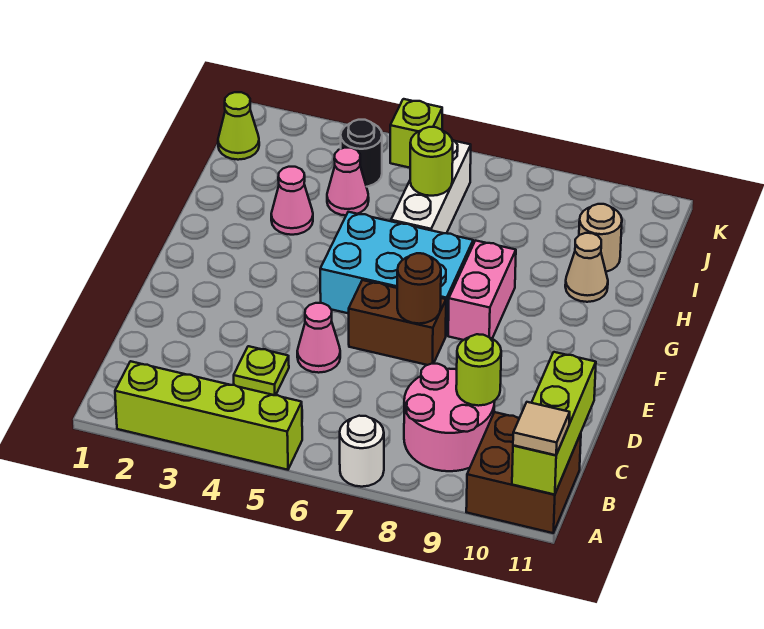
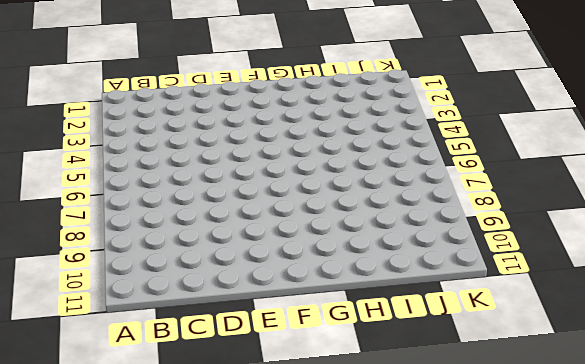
none -> lime 1x4 brick [115,361,302,470]
none -> white 1x1 round brick [340,416,384,487]
none -> brown 2x2 brick [466,412,581,533]

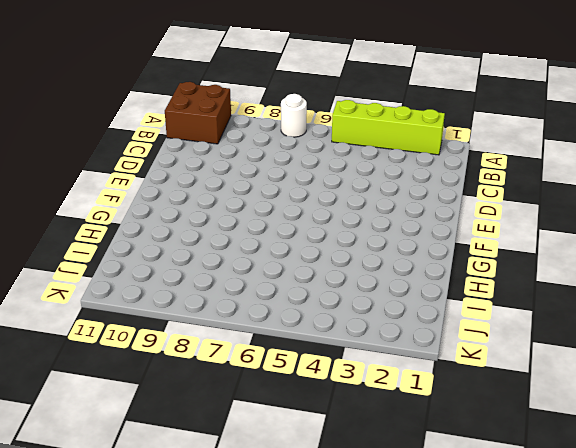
none -> pink 2x2 round brick [404,364,495,471]
none -> lime 1x1 plate [234,346,289,395]
none -> pink 1x1 cone [297,303,340,373]

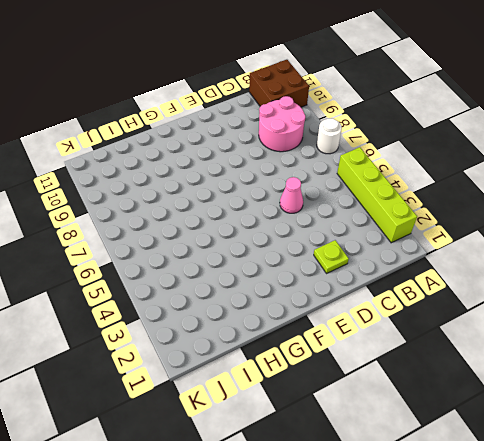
lime 1x1 plate [314,240,349,273] -> lime 1x1 plate moved to [234,346,289,395]
none -> brown 1x2 brick [349,280,446,365]
none -> cyan 2x3 brick [320,212,473,335]
none -> pink 1x2 brick [448,241,516,340]

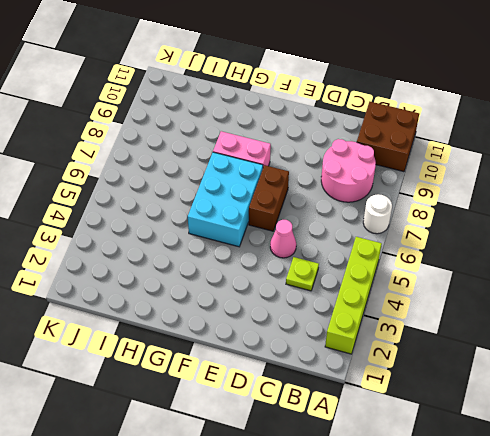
none -> pink 1x1 cone [271,167,313,235]
none -> white 1x3 brick [391,140,471,233]
none -> tan 1x1 cone [565,233,608,302]

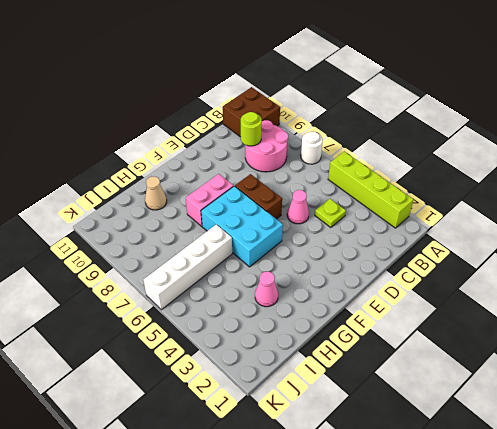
white 1x4 brick [143,225,232,310] -> white 1x3 brick [391,140,471,233]
none -> pink 1x1 cone [327,148,369,215]
none -> tan 1x1 round brick [579,204,622,272]
none -> lime 1x1 cone [218,92,259,160]

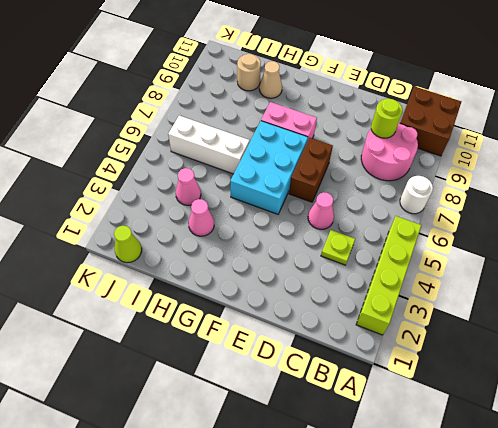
none -> black 1x1 round brick [341,120,382,187]
none -> lime 1x1 brick [390,99,442,168]
none -> lime 1x3 brick [512,352,596,495]

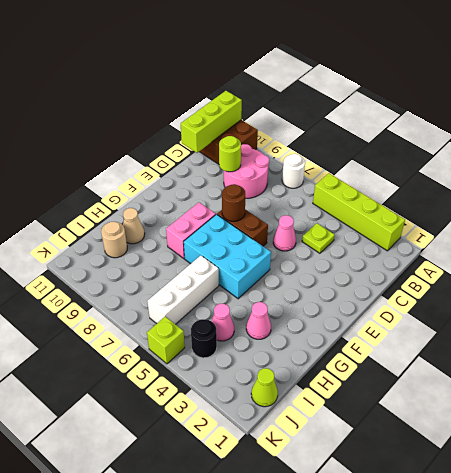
none -> lime 1x1 round brick [410,127,453,196]
none -> tan 1x1 tile [513,402,570,455]

